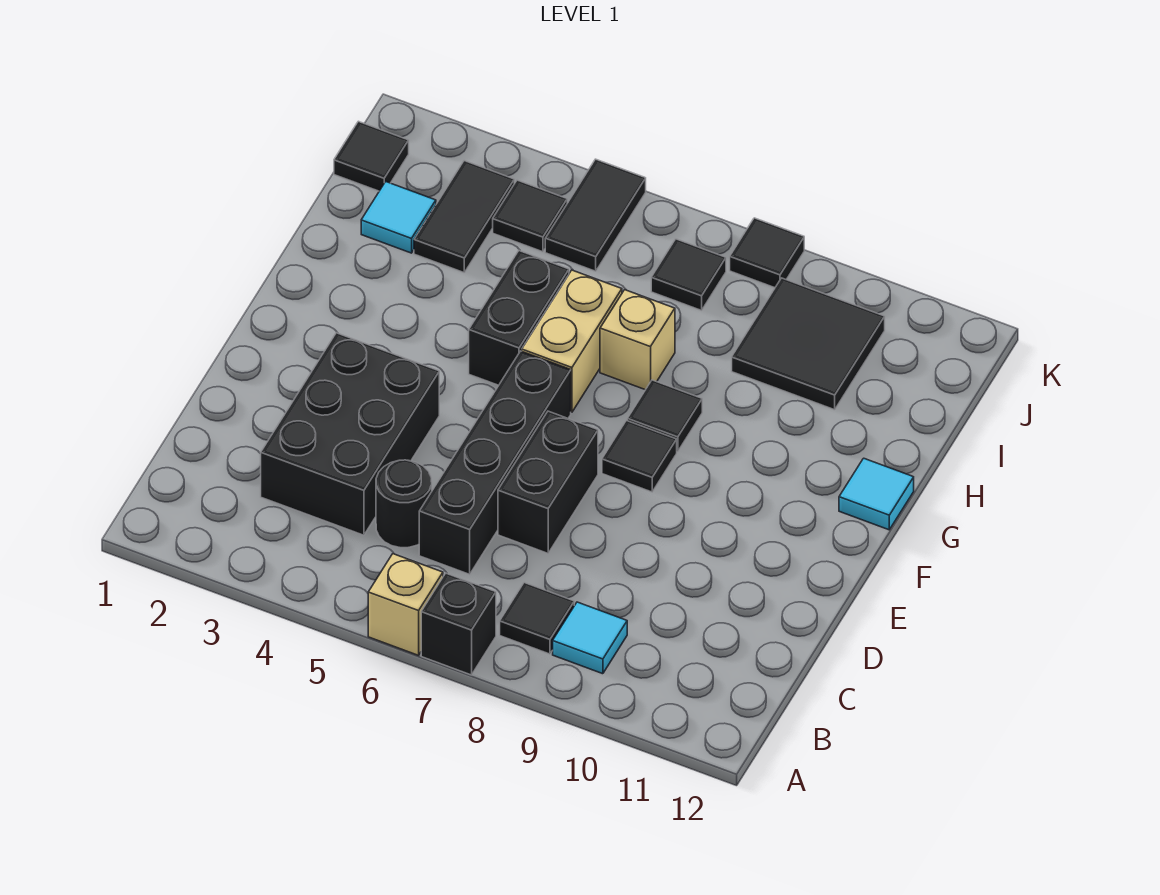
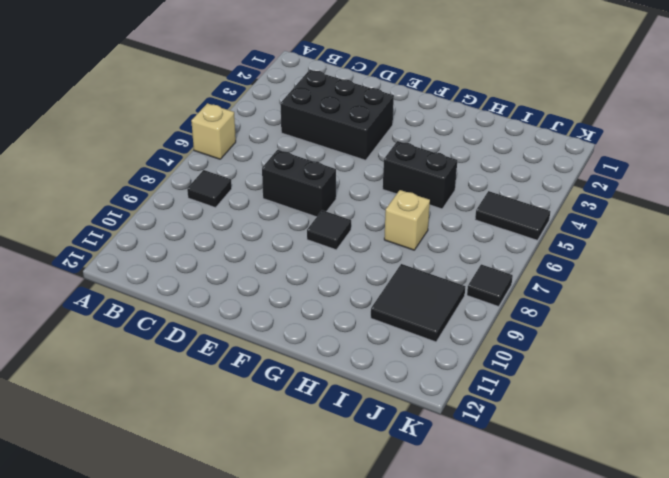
none -> black 1x1 brick [421,573,496,675]
none -> cyan 1x1 tile [553,602,627,674]
none -> black 1x1 round brick [376,460,432,548]

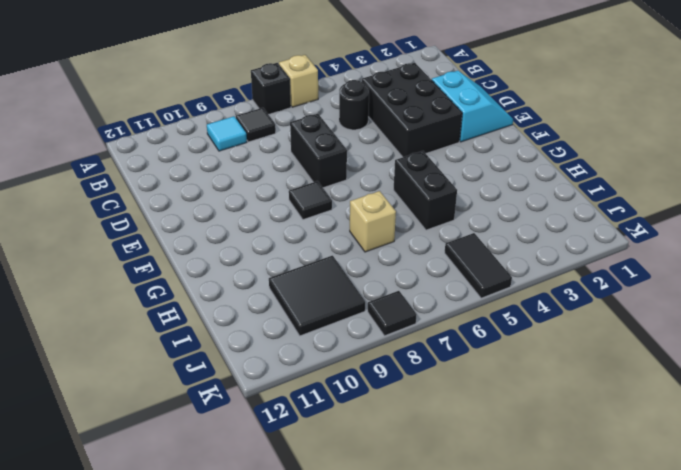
cyan 2x2 slope [432,71,513,142] -> none
none -> black 1x4 brick [419,351,571,574]
none -> tan 1x2 brick [522,270,622,412]
none -> black 1x1 tile [627,380,702,452]

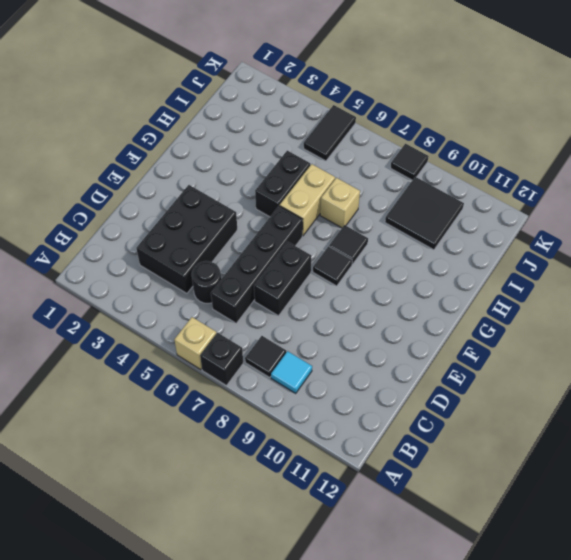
none -> cyan 1x1 tile [839,458,914,530]
none -> cyan 1x1 tile [361,182,436,253]
none -> black 1x2 tile [414,161,514,272]

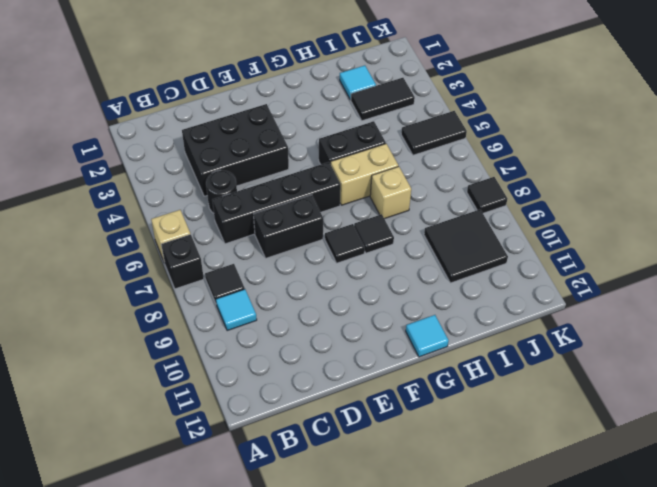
none -> black 1x1 tile [334,121,409,191]
none -> black 1x1 tile [493,180,567,252]
none -> black 1x1 tile [651,239,726,310]

